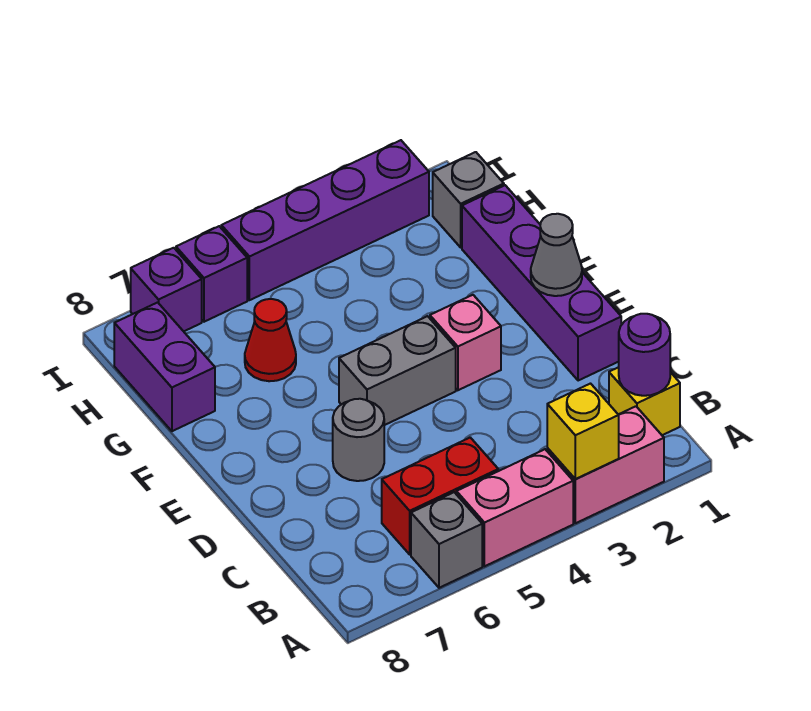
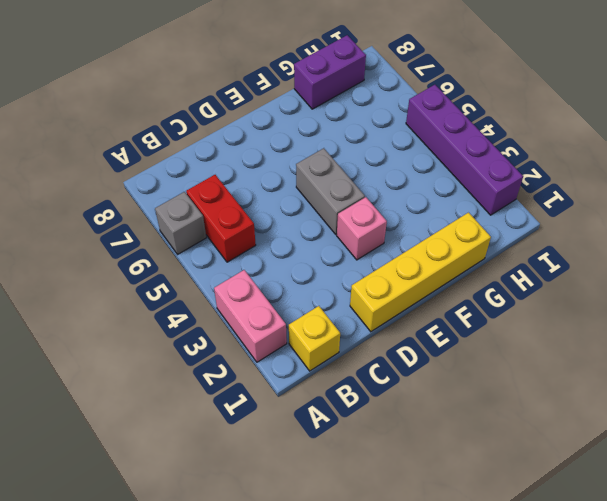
yellow 1x4 brick [350,213,491,332] -> purple 1x4 brick [462,185,621,381]
none -> pink 1x2 brick [456,449,573,566]
none -> grey 1x1 round brick [333,399,384,481]
none -> red 1x1 cone [245,299,296,381]

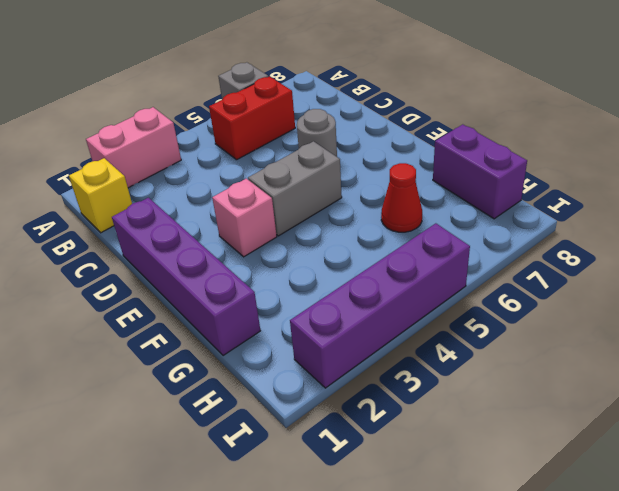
none -> pink 1x2 brick [456,449,573,566]
none -> grey 1x1 brick [433,152,504,247]
none -> purple 1x1 brick [176,226,247,322]

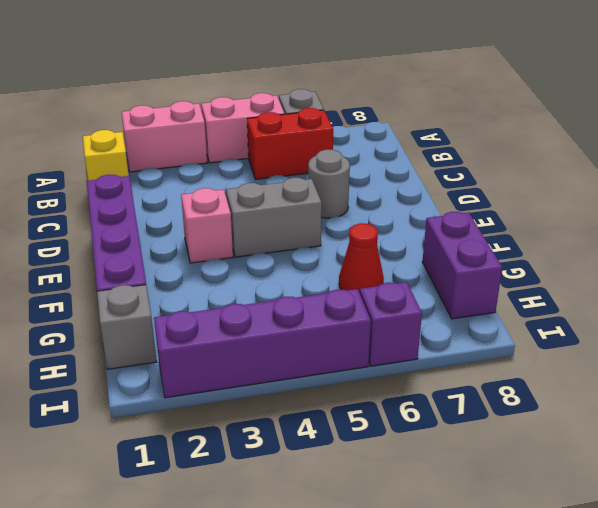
none -> purple 1x1 brick [131,248,202,331]
none -> yellow 1x1 brick [547,384,619,479]
none -> purple 1x1 round brick [619,314,670,396]

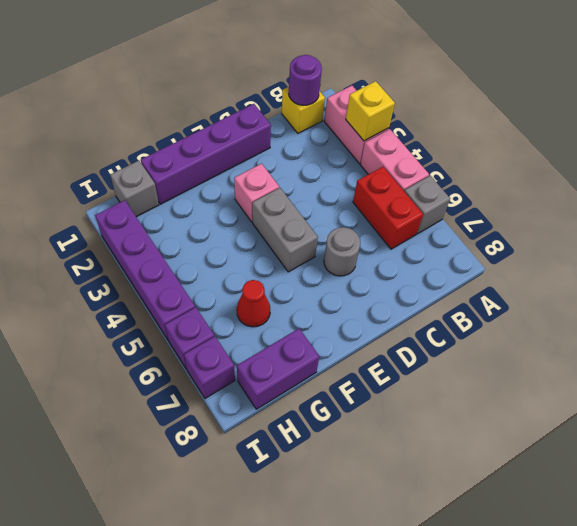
none -> grey 1x1 cone [531,214,582,296]

